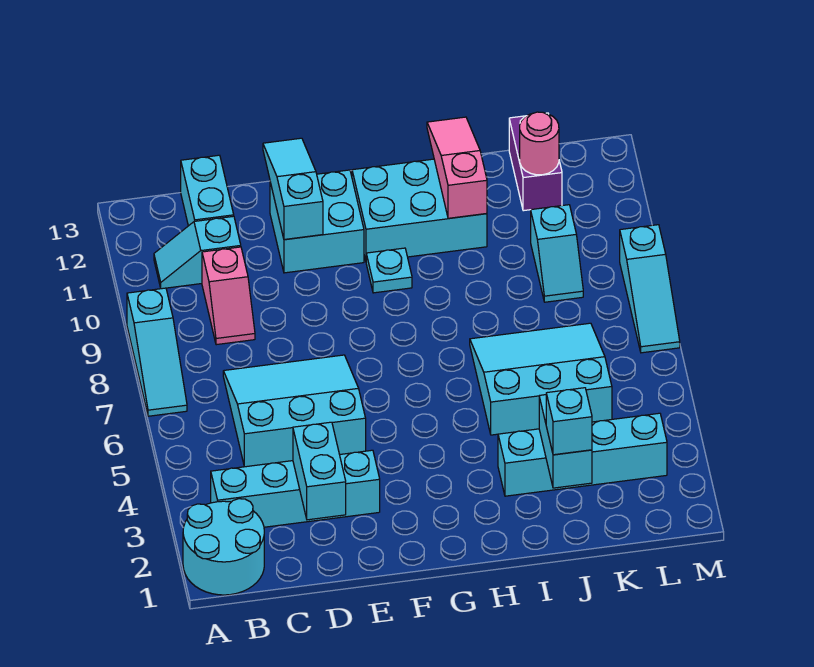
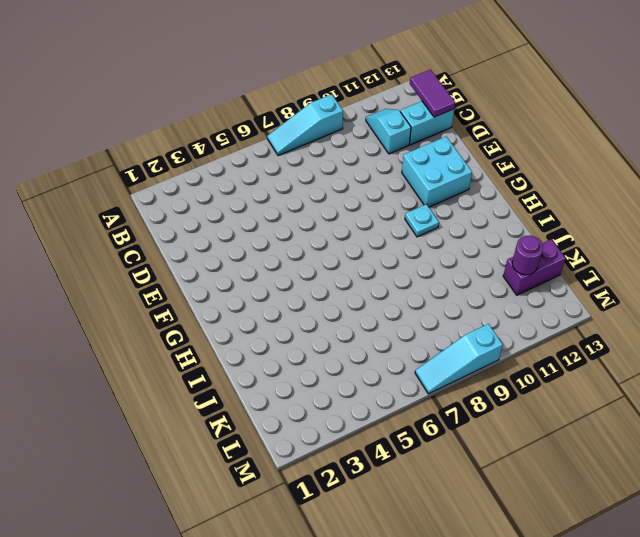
purple 1x2 tile [410,70,455,117] -> none
purple 1x1 round brick [512,236,543,275] -> pink 1x1 round brick [520,112,559,175]
none -> cyan 2x2 round brick [183,499,264,595]
none -> cyan 1x4 brick [211,450,380,527]
none -> cyan 3x3 slope [223,355,366,467]

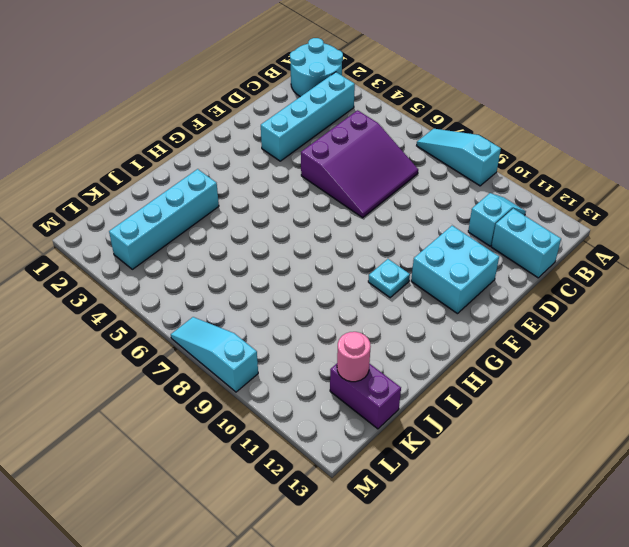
purple 3x3 slope [301,110,418,218] -> cyan 3x3 slope [223,355,366,467]
none -> pink 1x2 slope [202,247,255,345]
none -> cyan 2x3 brick [352,159,487,260]
none -> cyan 3x3 slope [470,323,612,435]

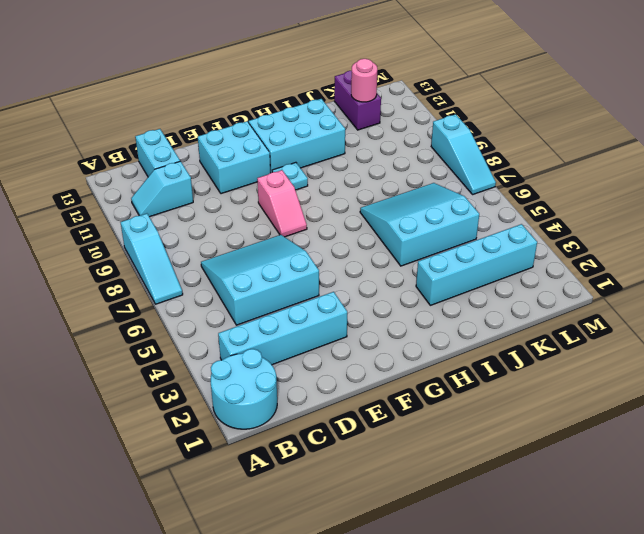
pink 1x2 slope [257,170,307,237] -> pink 1x2 slope moved to [202,247,255,345]
none -> cyan 1x2 slope [531,205,583,302]
none -> cyan 1x2 brick [293,422,346,520]
none -> cyan 1x3 slope [263,138,323,240]

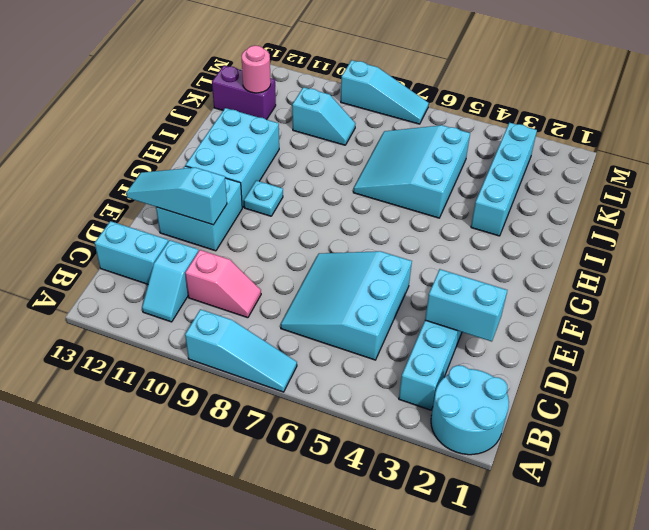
none -> pink 1x3 slope [427,117,487,218]
none -> cyan 1x2 brick [539,395,592,488]
none -> cyan 1x1 brick [546,388,592,455]

